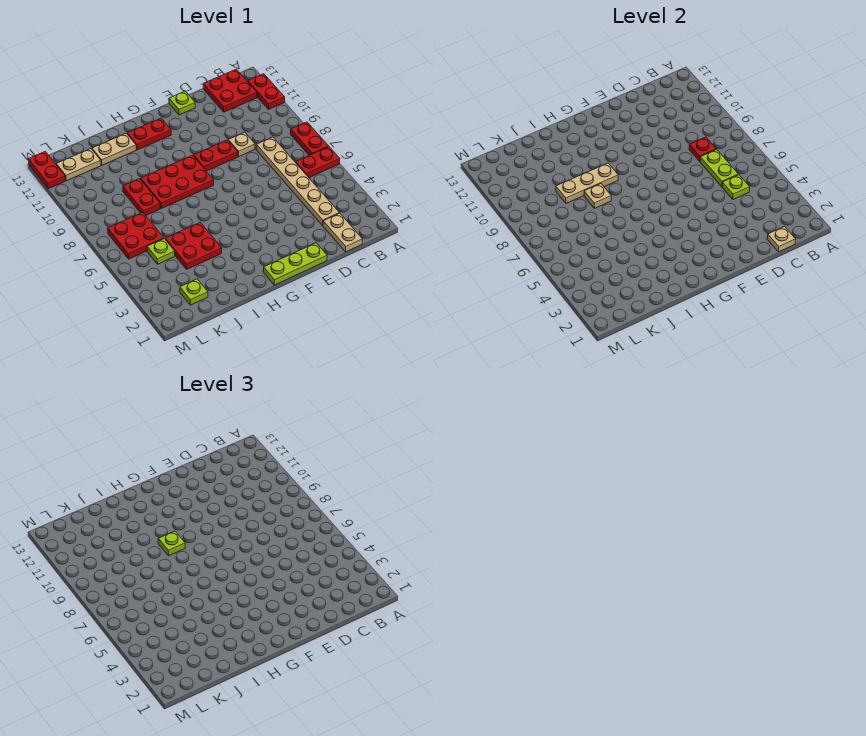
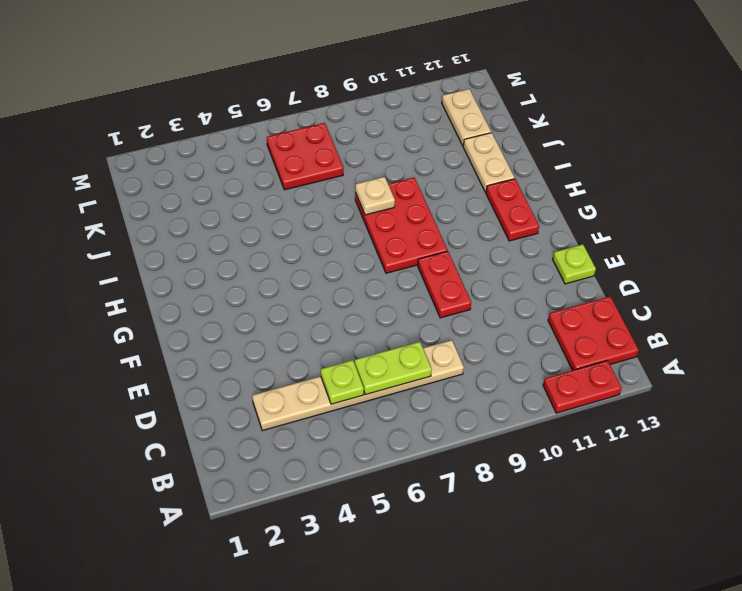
none -> red 1x2 plate [296,147,340,178]
none -> red 1x2 plate [291,122,329,155]
none -> tan 1x2 plate [323,213,363,252]

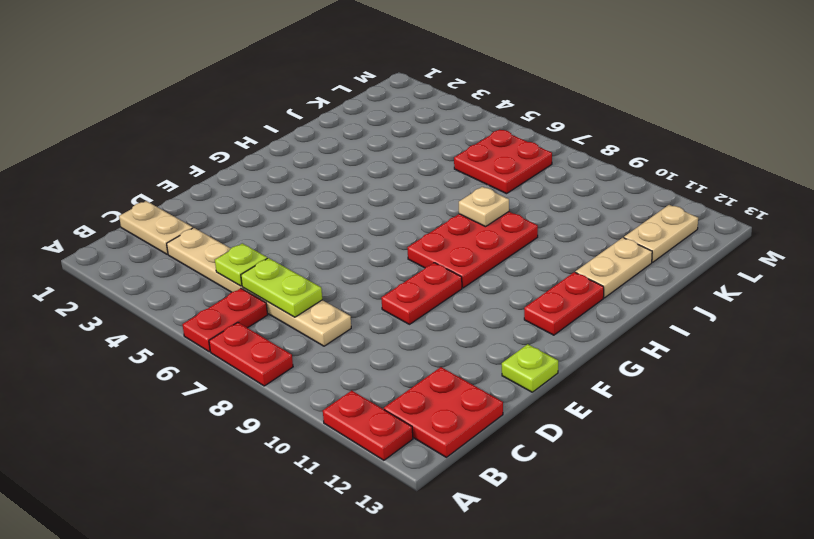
none -> tan 1x1 plate [228,132,255,156]
none -> lime 1x3 plate [264,243,327,285]
none -> red 2x2 plate [165,222,222,269]

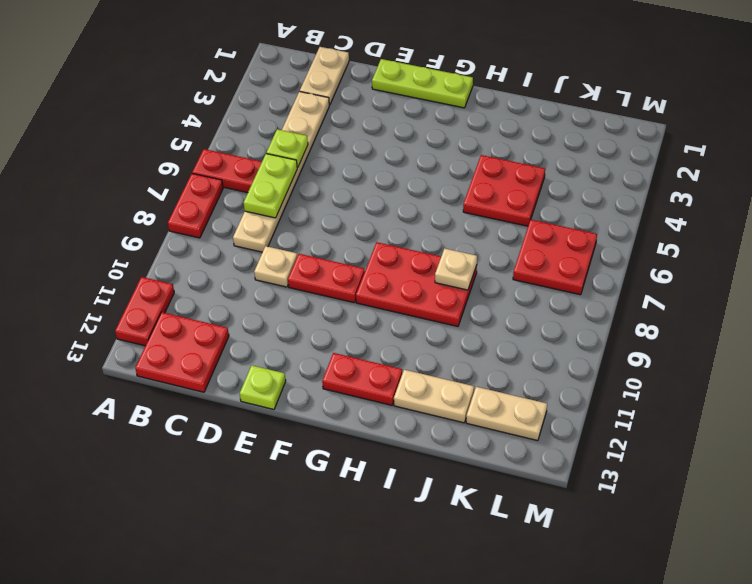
none -> red 1x2 plate [123,179,161,215]
none -> lime 1x1 plate [180,279,208,305]
none -> lime 1x1 plate [147,239,175,264]

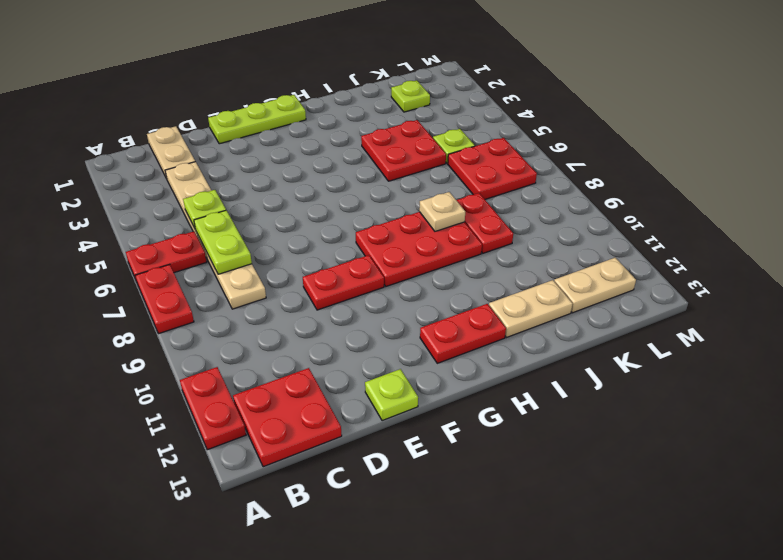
none -> tan 1x1 plate [228,132,255,156]
none -> red 1x2 plate [28,151,65,189]
none -> tan 1x1 plate [768,226,796,252]

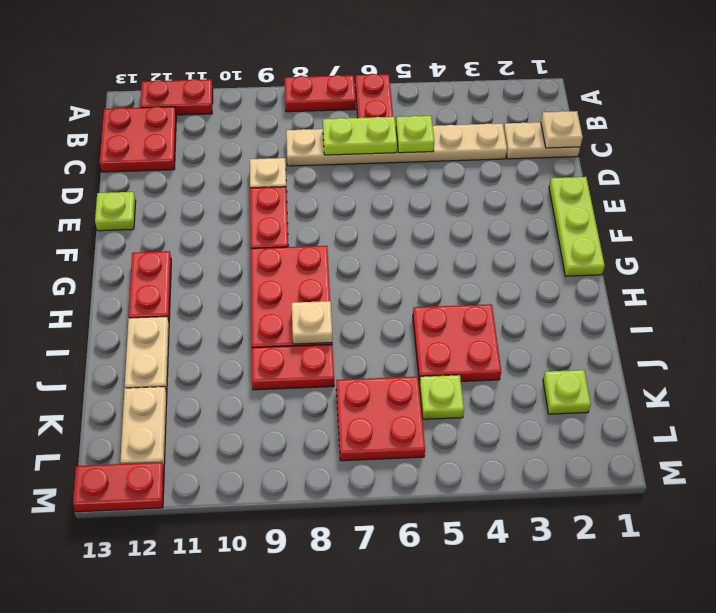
none -> red 1x1 plate [689,137,716,161]
none -> tan 1x3 plate [556,163,618,203]
none -> lime 1x1 plate [158,531,185,556]

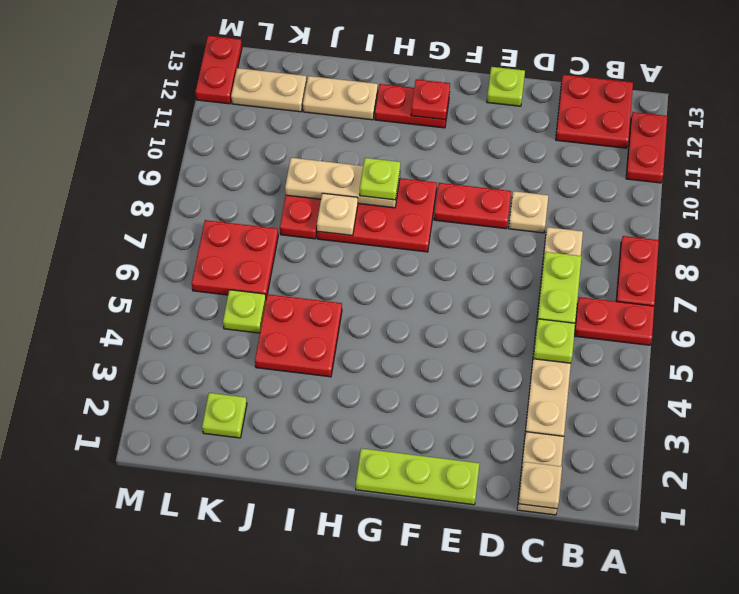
red 1x1 plate [411,79,450,120] -> red 1x1 plate moved to [689,137,716,161]

